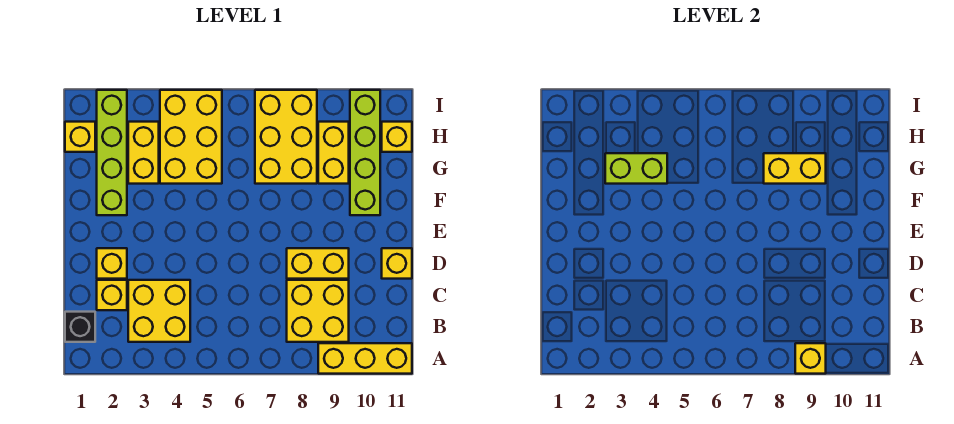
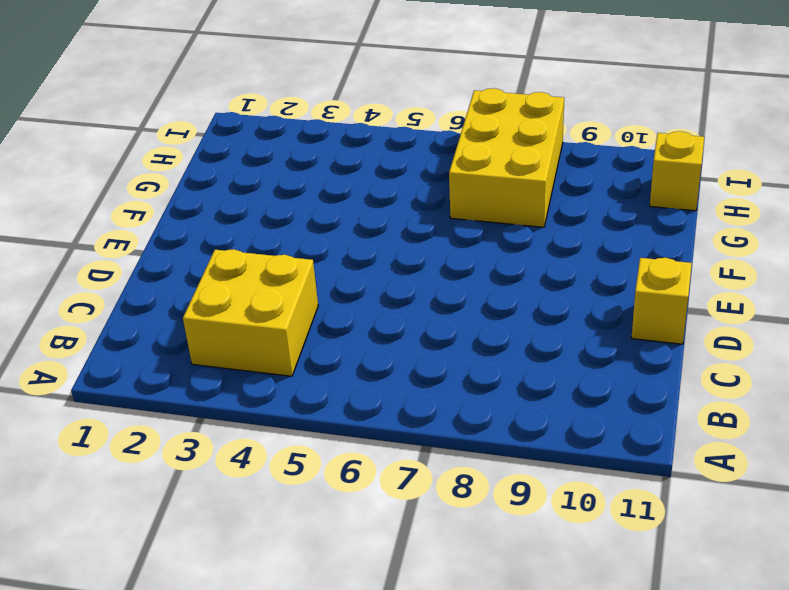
none -> yellow 1x3 brick [318,343,412,374]
none -> black 1x1 brick [65,312,95,342]
none -> yellow 2x2 brick [287,280,349,342]

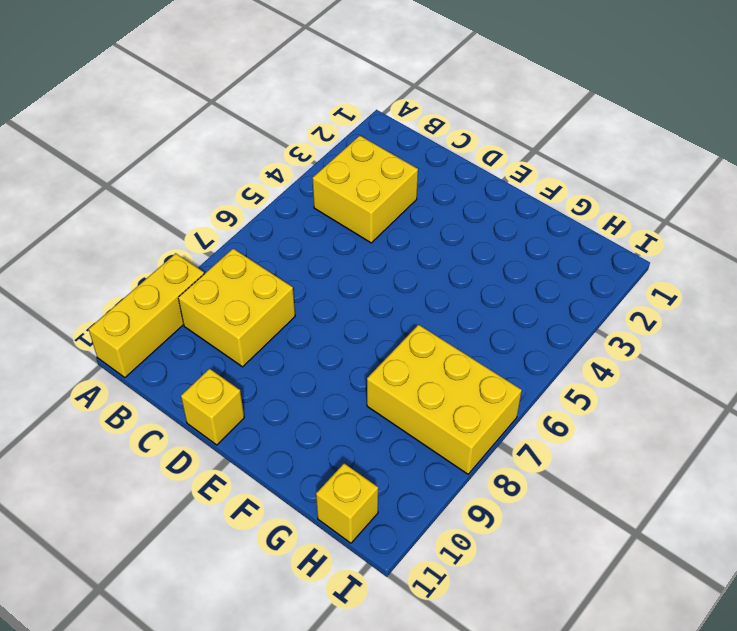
none -> black 1x1 brick [65,312,95,342]
none -> yellow 1x1 brick [97,280,127,310]
none -> yellow 1x1 brick [97,248,127,279]

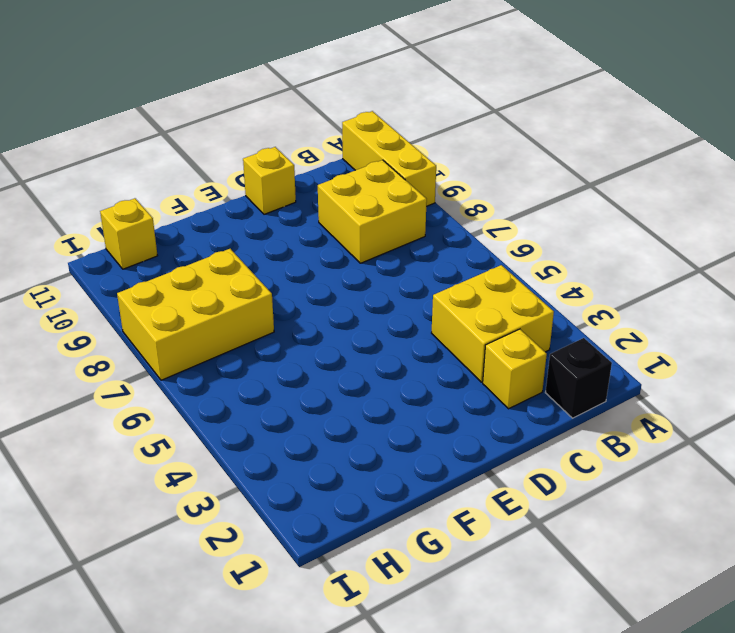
none -> yellow 1x1 brick [97,248,127,279]
none -> yellow 1x2 brick [287,248,349,279]
none -> lime 1x4 brick [97,90,127,215]

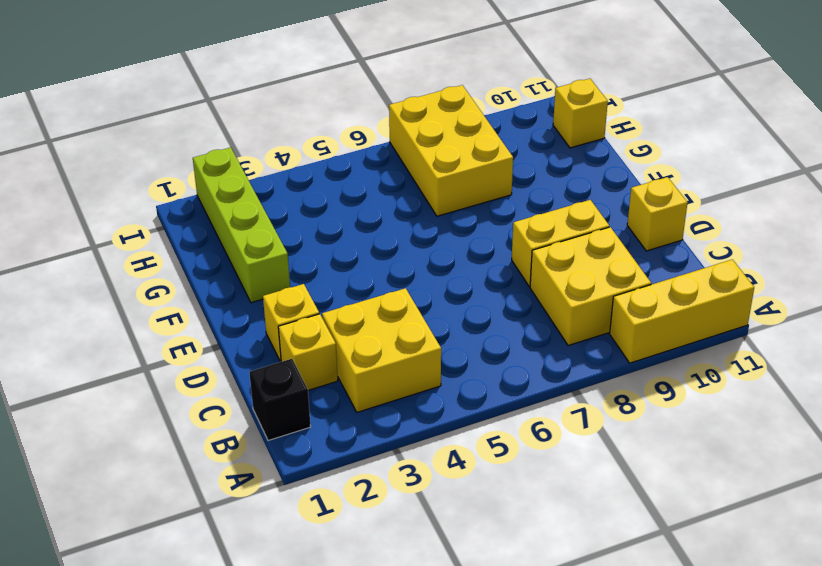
none -> lime 1x4 brick [350,90,380,215]
none -> yellow 1x2 brick [128,122,159,184]
none -> yellow 2x3 brick [160,90,222,184]

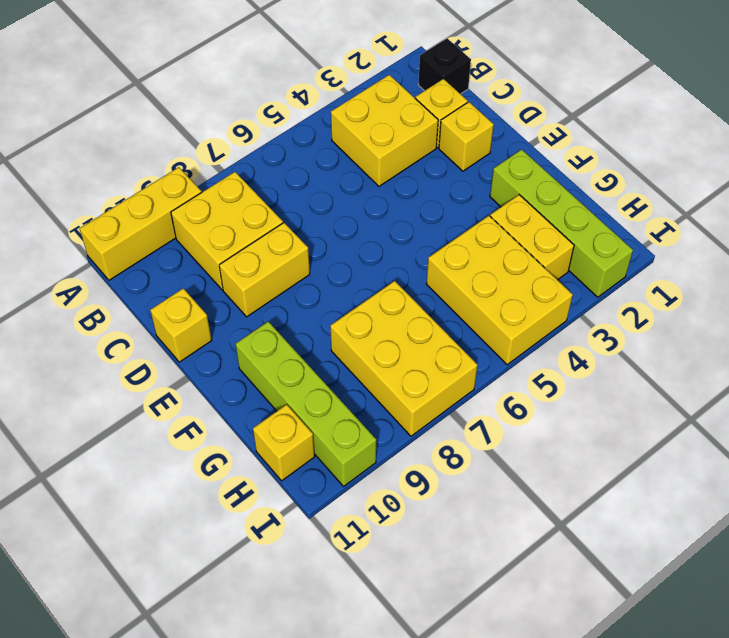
none -> yellow 1x2 brick [318,122,349,184]
none -> yellow 1x1 brick [65,122,95,152]
none -> yellow 1x1 brick [795,343,826,374]

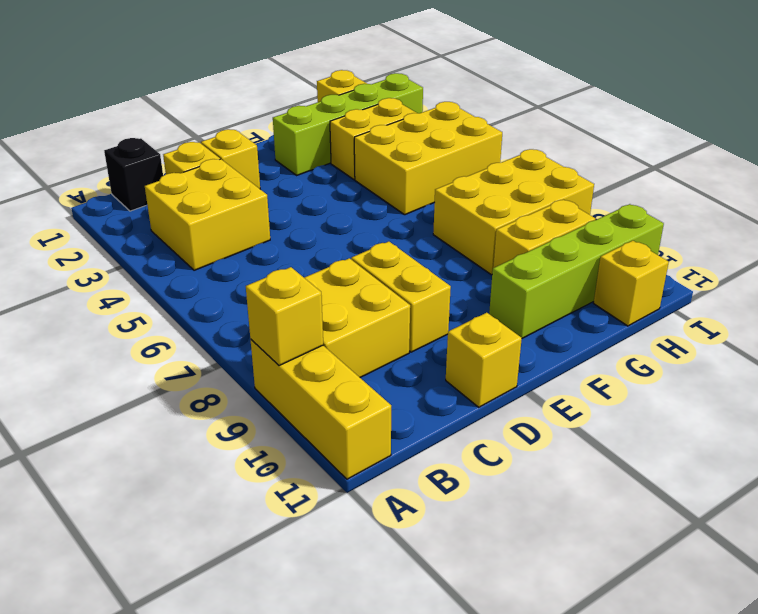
none -> lime 1x2 brick [605,153,667,184]
none -> yellow 1x2 brick [764,153,826,184]

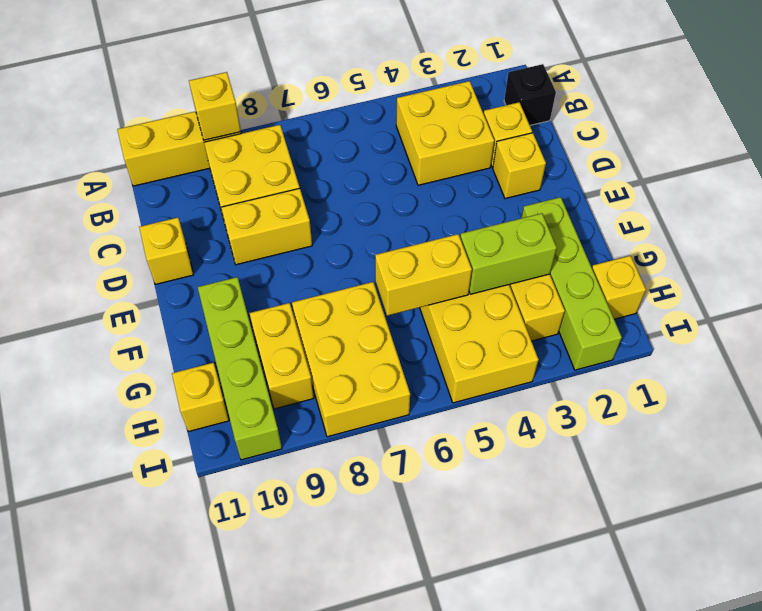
yellow 1x2 brick [375,234,472,316] -> yellow 1x2 brick moved to [764,153,826,184]

